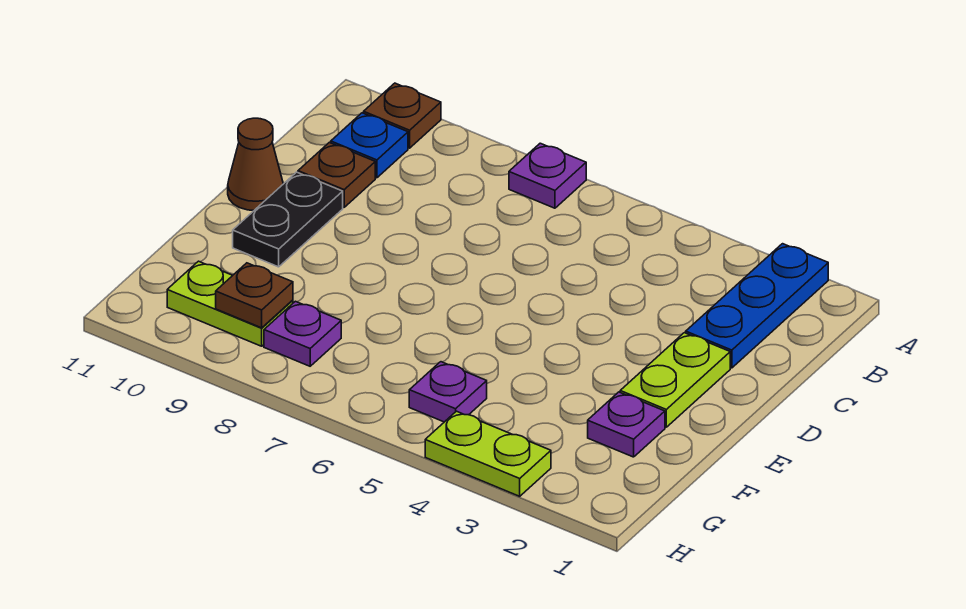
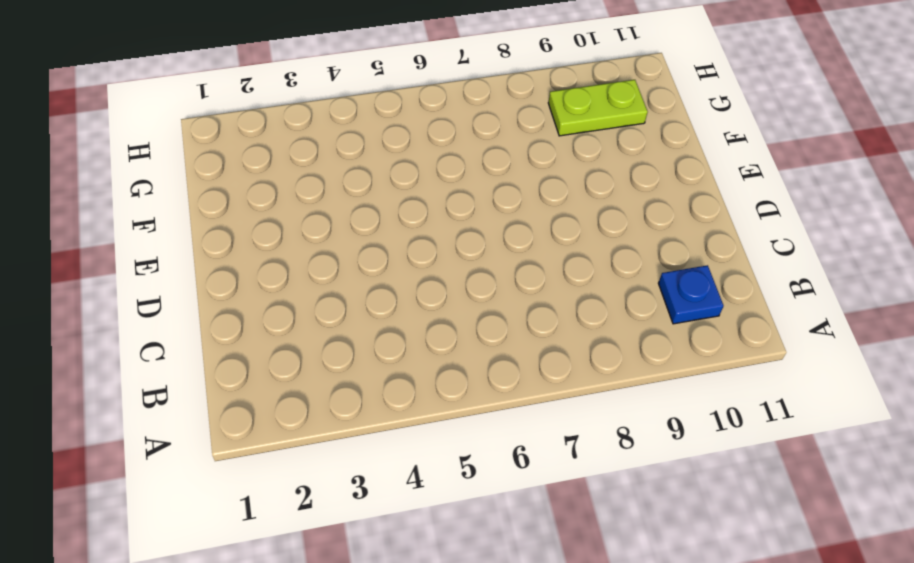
none -> blue 1x3 plate [686,244,828,368]
none -> purple 1x1 plate [509,143,586,208]
none -> brown 1x1 plate [364,83,441,148]

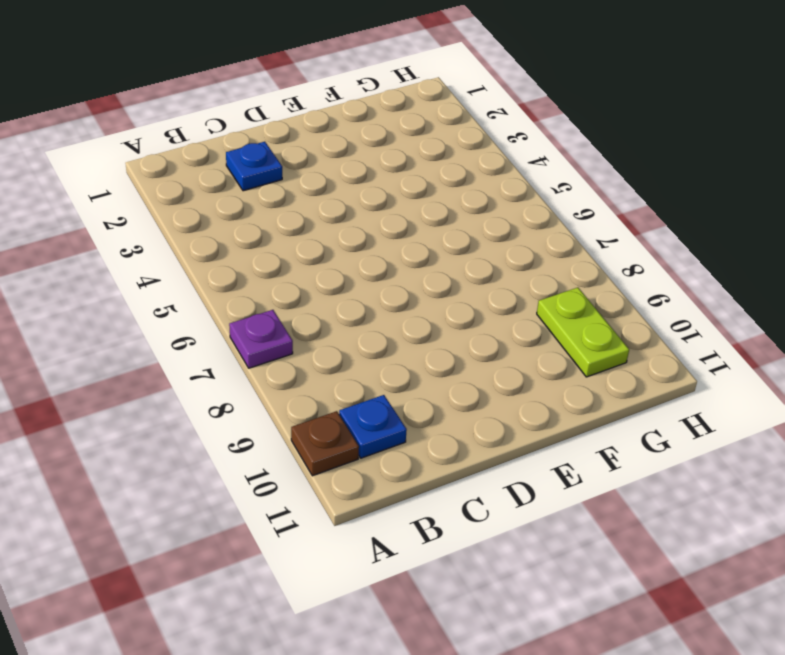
blue 1x1 plate [226,142,282,191] -> blue 1x3 plate [686,244,828,368]
none -> brown 1x1 plate [298,143,375,207]
none -> lime 1x2 plate [620,333,730,427]
none -> black 1x2 plate [233,172,343,267]

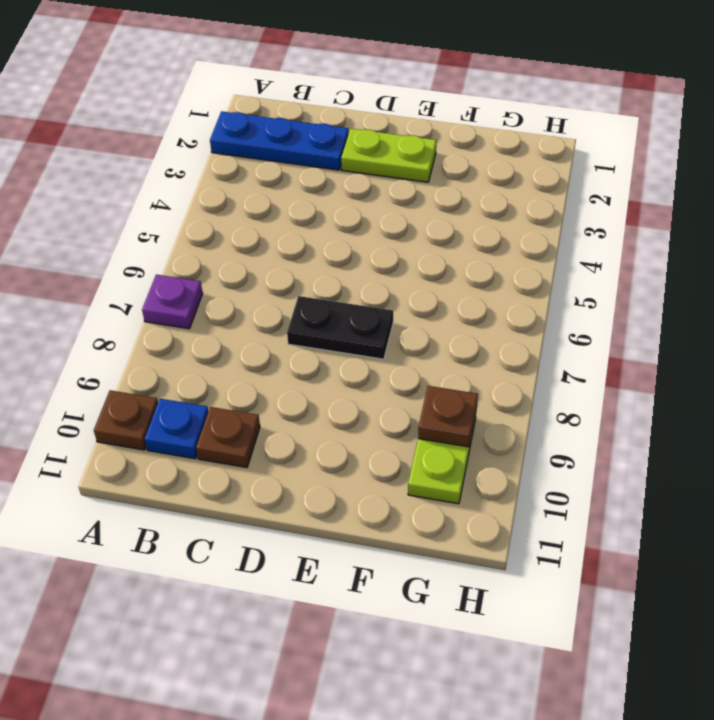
black 1x2 plate [287,296,393,359] -> black 1x2 plate moved to [233,172,343,267]
none -> brown 1x1 cone [228,118,283,210]
none -> purple 1x1 plate [588,392,665,457]
none -> purple 1x1 plate [409,362,487,422]

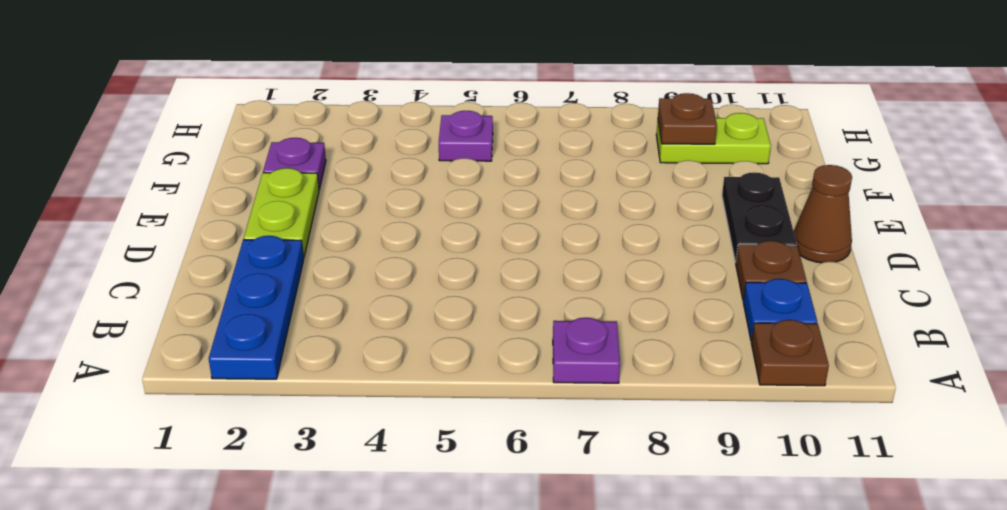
none -> purple 1x1 plate [264,301,341,366]
none -> lime 1x2 plate [425,411,551,496]

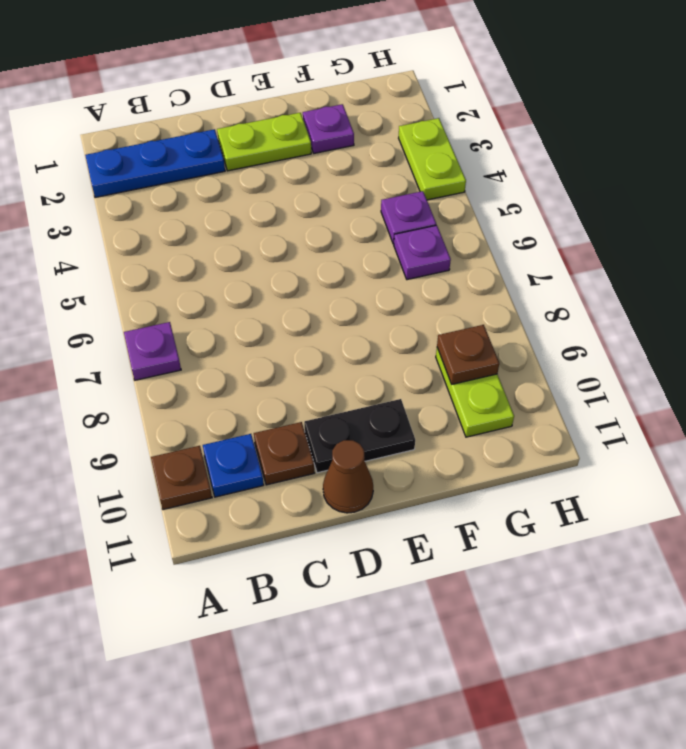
purple 1x1 plate [394,225,451,280] -> purple 1x1 plate moved to [264,301,341,366]

